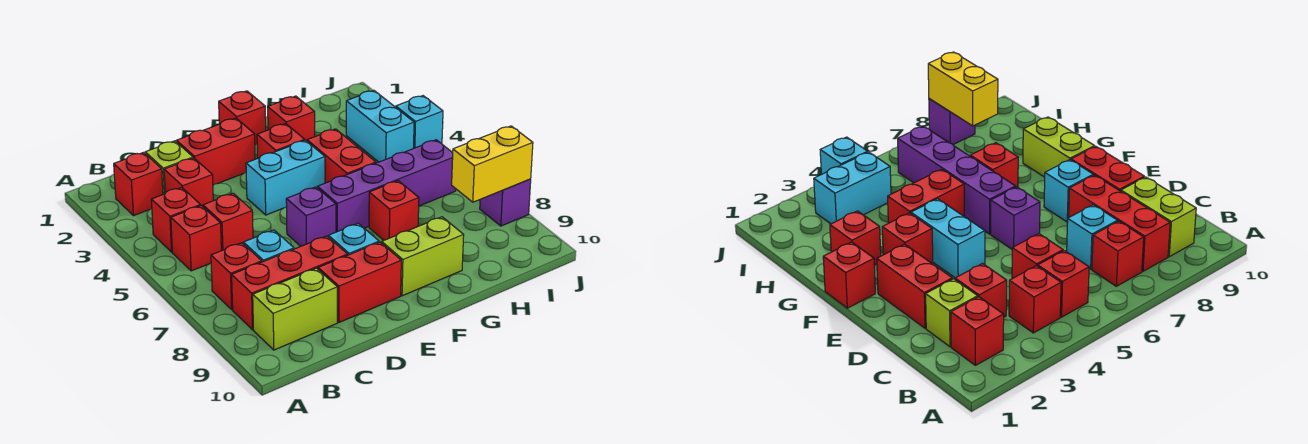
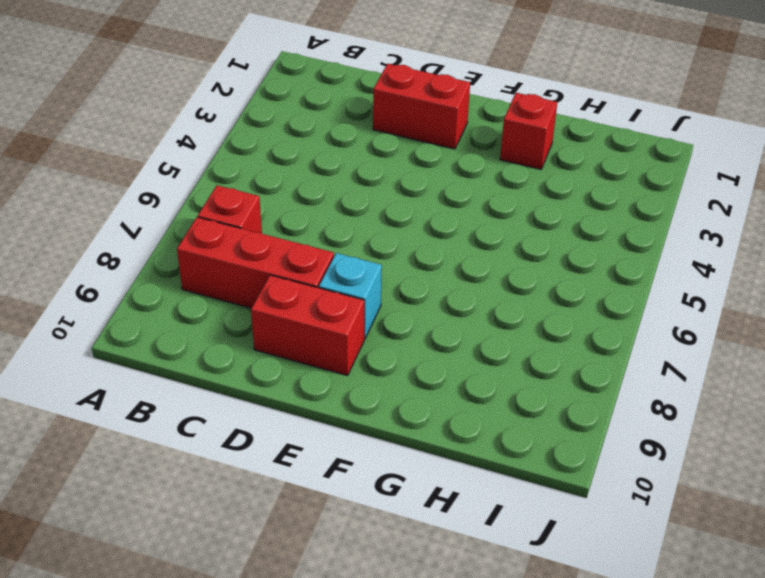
none -> red 1x1 brick [114,152,163,216]
none -> red 1x1 brick [151,188,201,252]
none -> red 1x1 brick [171,206,221,271]

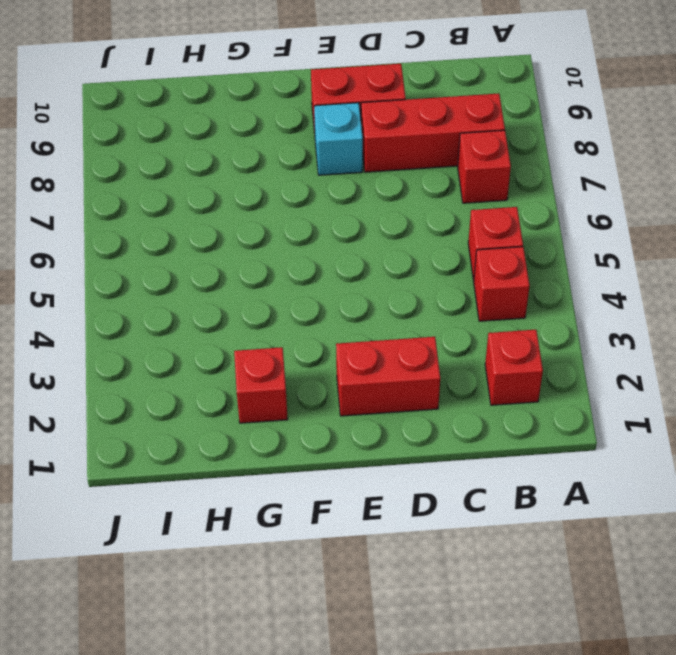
none -> lime 1x2 brick [253,268,337,350]
none -> lime 1x1 brick [145,141,193,194]
none -> red 1x1 brick [164,158,213,206]

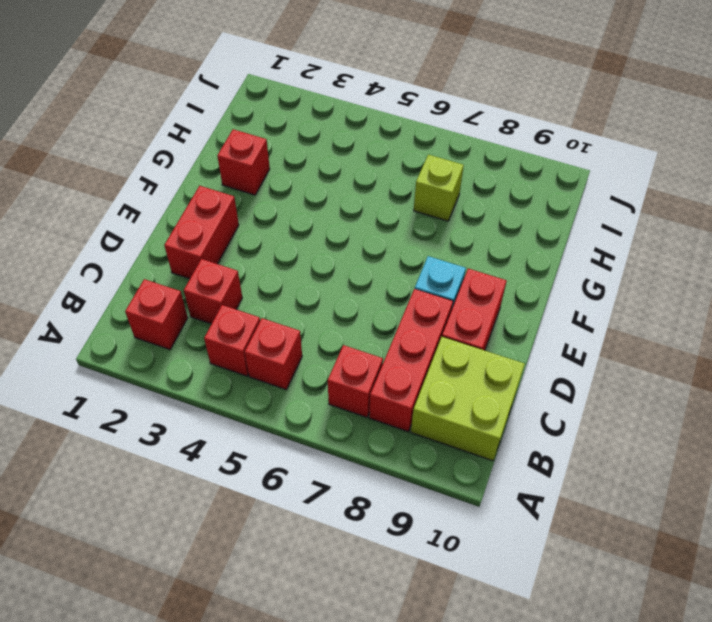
lime 2x2 brick [411,337,525,461] -> lime 1x2 brick [253,268,337,350]
lime 1x1 brick [414,155,464,221] -> lime 1x1 brick moved to [145,141,193,194]
none -> red 1x1 brick [203,193,253,251]
none -> cyan 1x1 brick [243,230,294,262]
none -> cyan 1x2 brick [246,140,325,215]

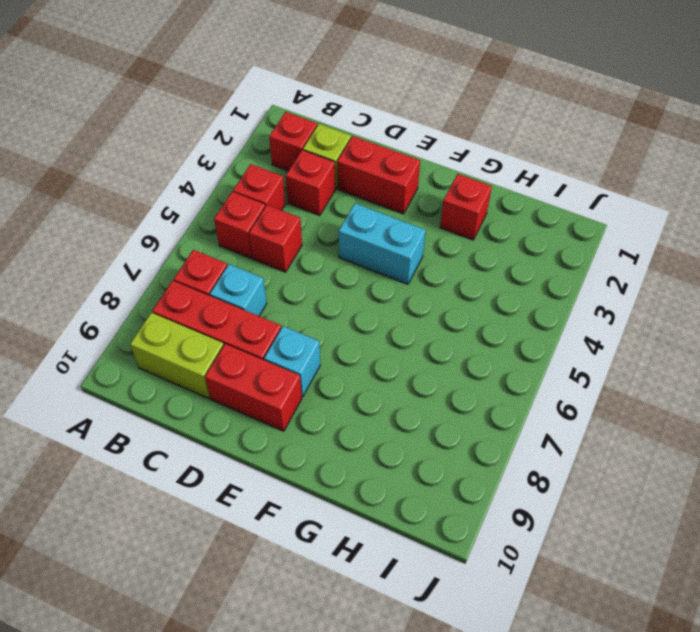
none -> purple 1x1 brick [286,187,336,246]
none -> red 1x1 brick [219,91,266,145]
none -> red 1x1 brick [257,124,305,158]

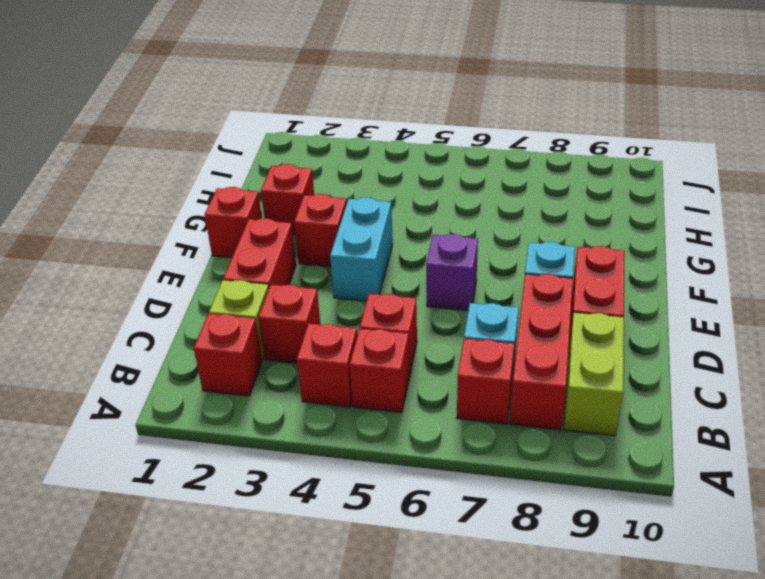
none -> purple 1x4 brick [318,140,456,232]
none -> lime 1x2 brick [382,217,464,296]
none -> red 1x2 brick [307,129,376,183]

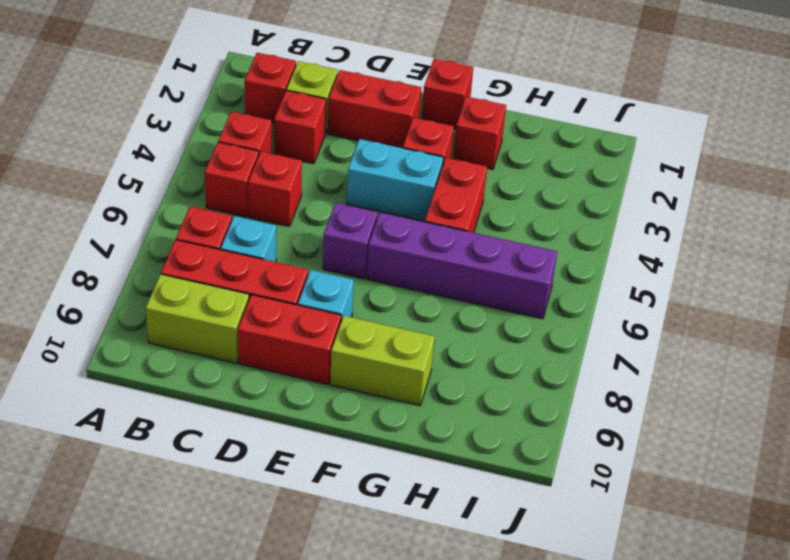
none -> red 1x1 brick [369,181,419,240]
none -> cyan 1x2 brick [346,90,414,162]
none -> cyan 1x1 brick [396,96,443,148]

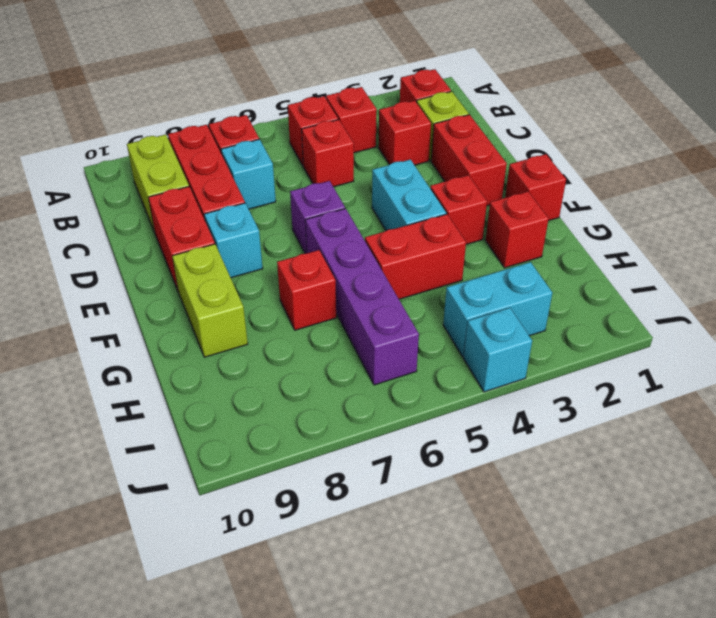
none -> purple 1x1 brick [480,179,531,226]
none -> yellow 1x2 brick [452,126,533,202]

